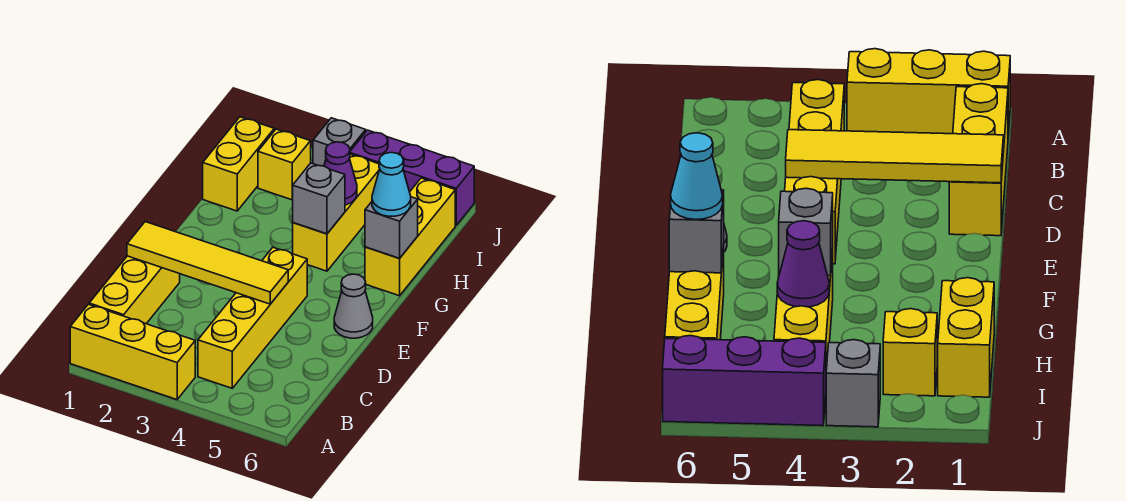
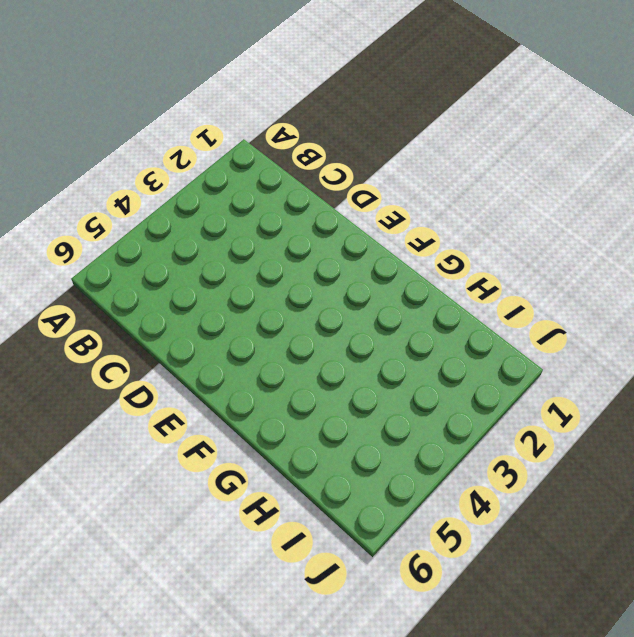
none -> yellow 1x3 brick [70,304,195,400]
none -> yellow 1x3 brick [89,256,180,324]
none -> yellow 1x4 brick [198,247,307,388]

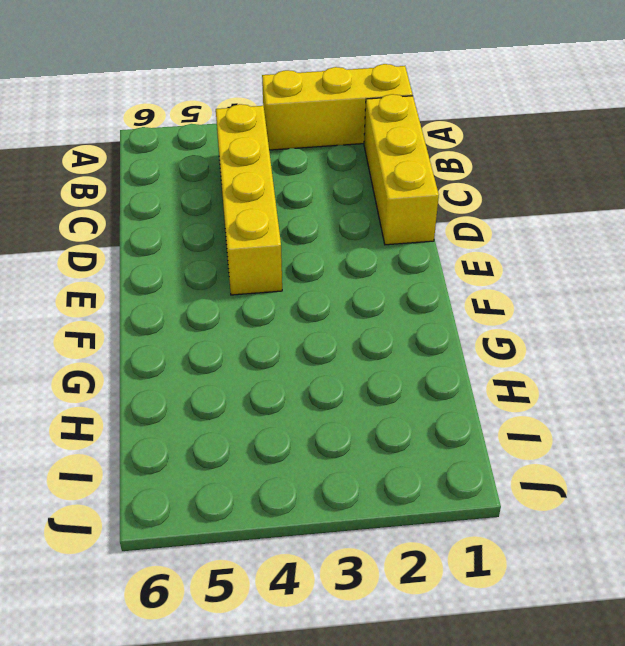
none -> grey 1x1 cone [334,274,373,338]
none -> yellow 1x3 brick [293,154,380,271]
none -> yellow 1x3 brick [365,178,455,296]

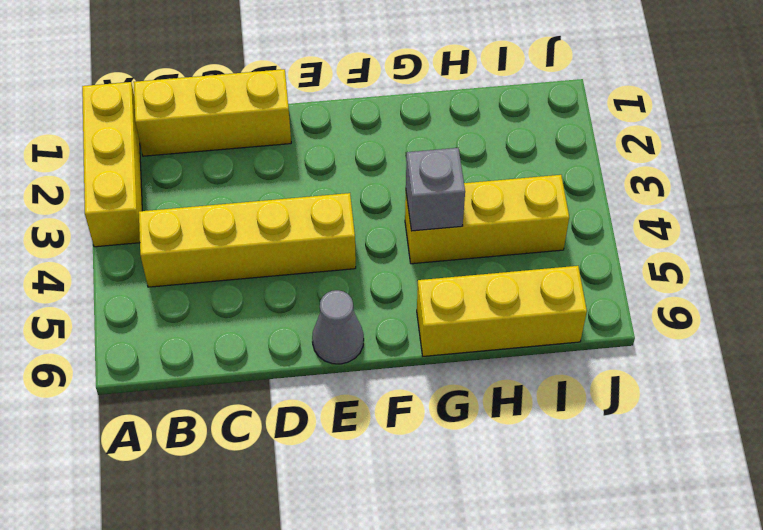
none -> yellow 1x2 brick [203,117,274,211]
none -> yellow 1x1 brick [258,129,311,200]
none -> grey 1x1 brick [313,118,366,166]

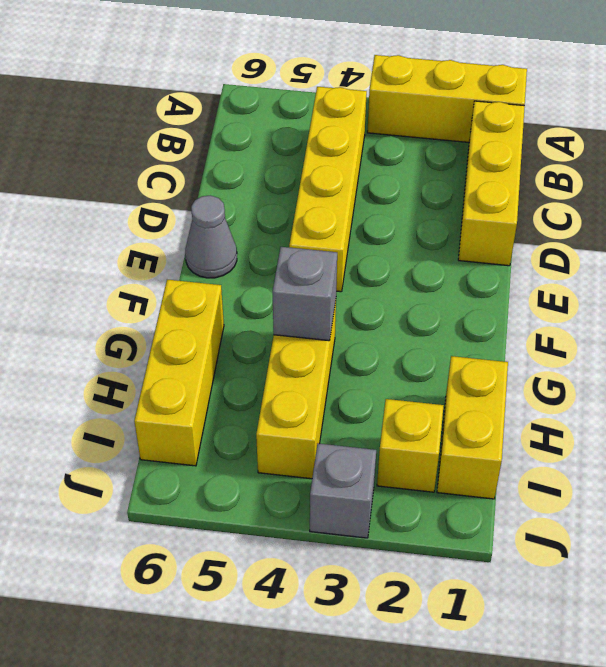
none -> purple 1x3 brick [350,130,474,225]
none -> yellow 1x4 tile [127,222,288,304]
none -> grey 1x1 brick [365,197,418,258]

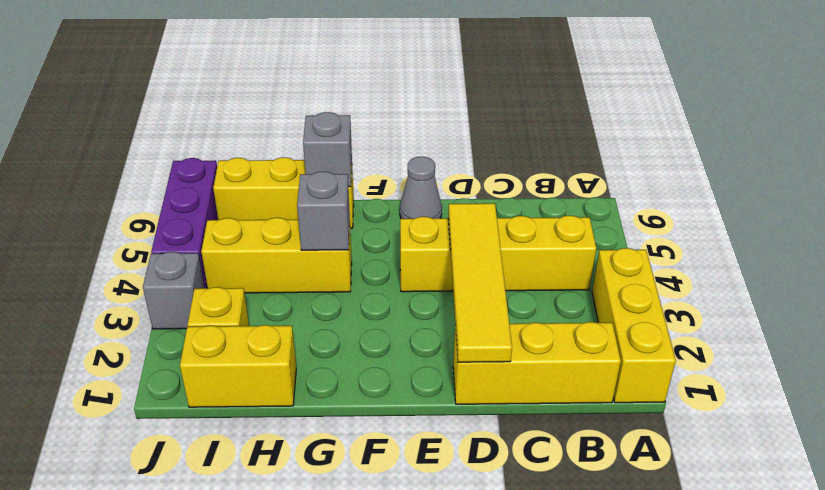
none -> purple 1x1 cone [324,142,357,205]
none -> cyan 1x1 cone [372,153,411,216]

